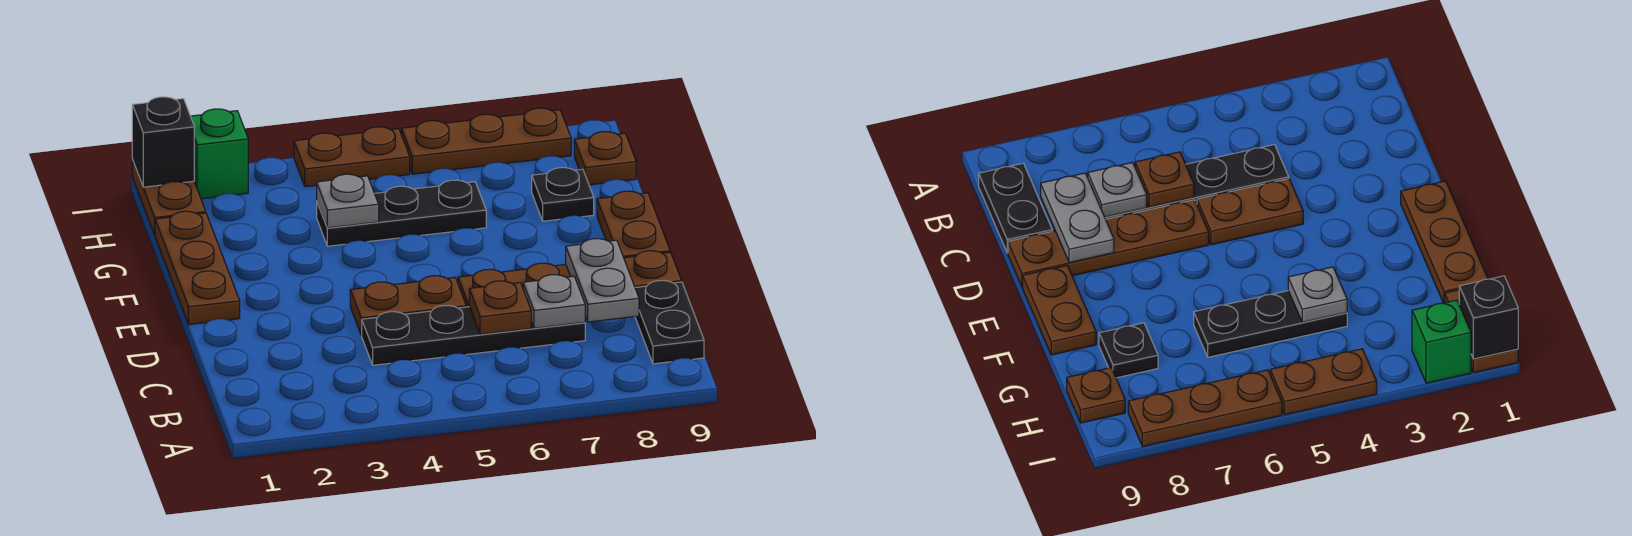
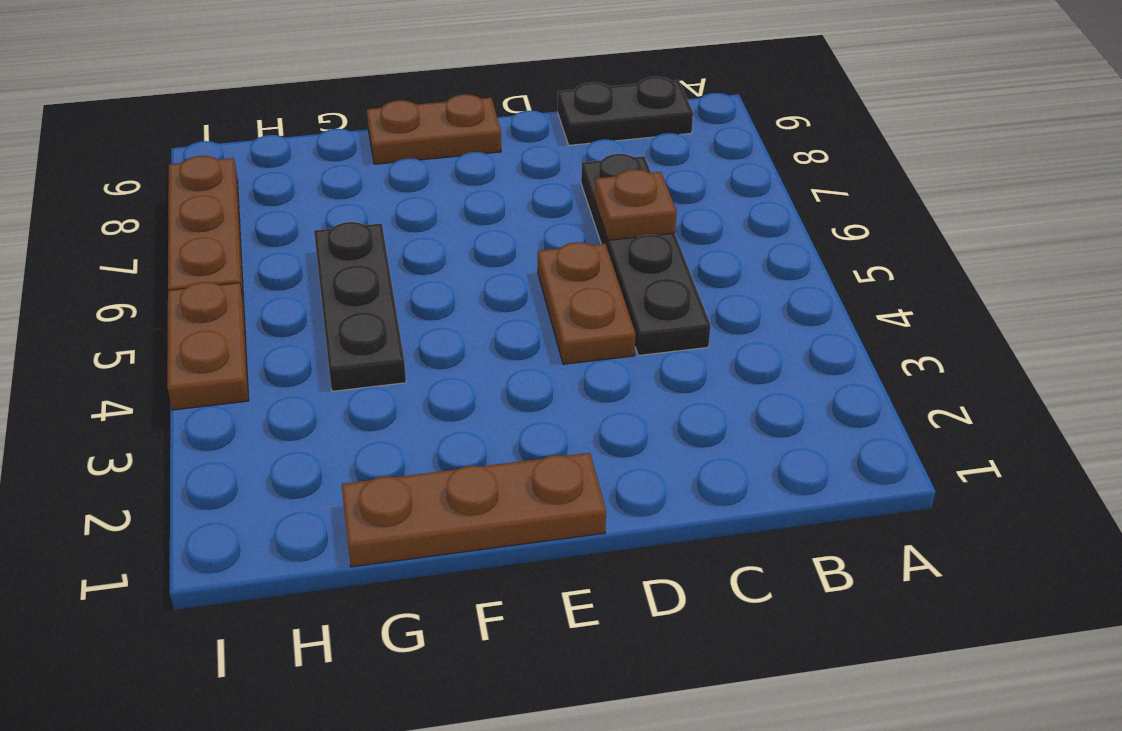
none -> brown 1x4 plate [458,251,682,307]
none -> black 1x1 plate [532,168,594,221]
none -> brown 1x2 plate [132,160,206,235]

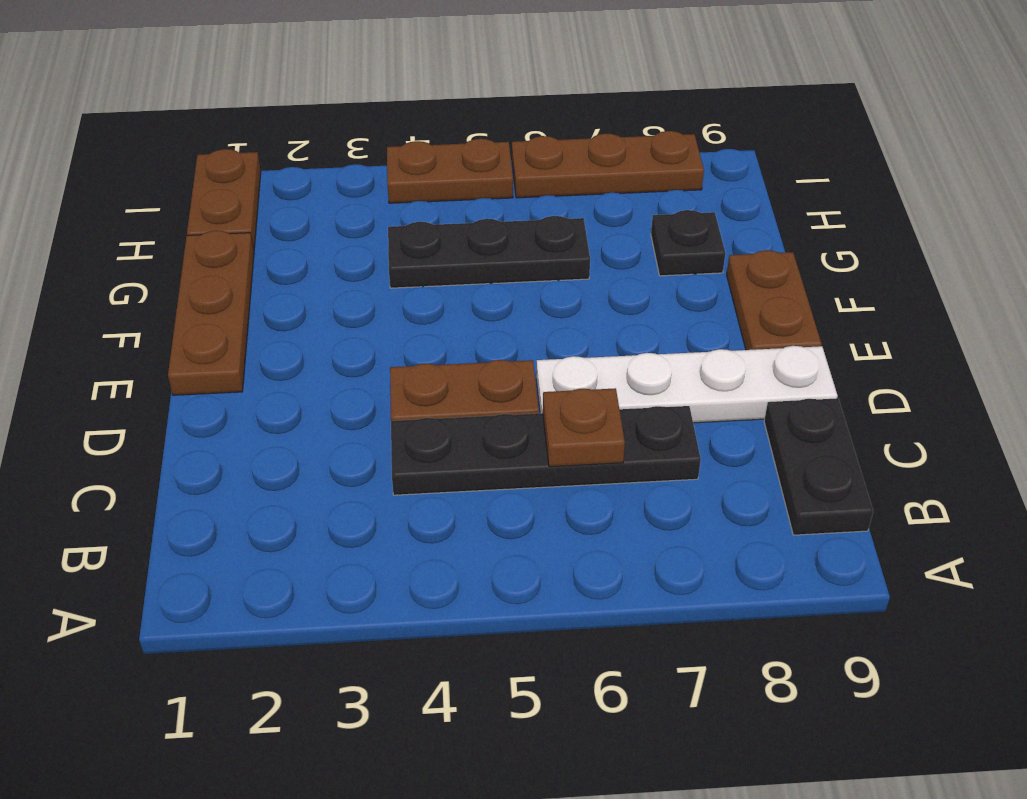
white 1x4 plate [536,346,838,423] -> brown 1x4 plate [458,251,682,307]
none -> brown 1x1 plate [574,132,636,185]
none -> green 1x1 brick [191,109,248,199]
none -> grey 1x1 plate [523,275,585,328]

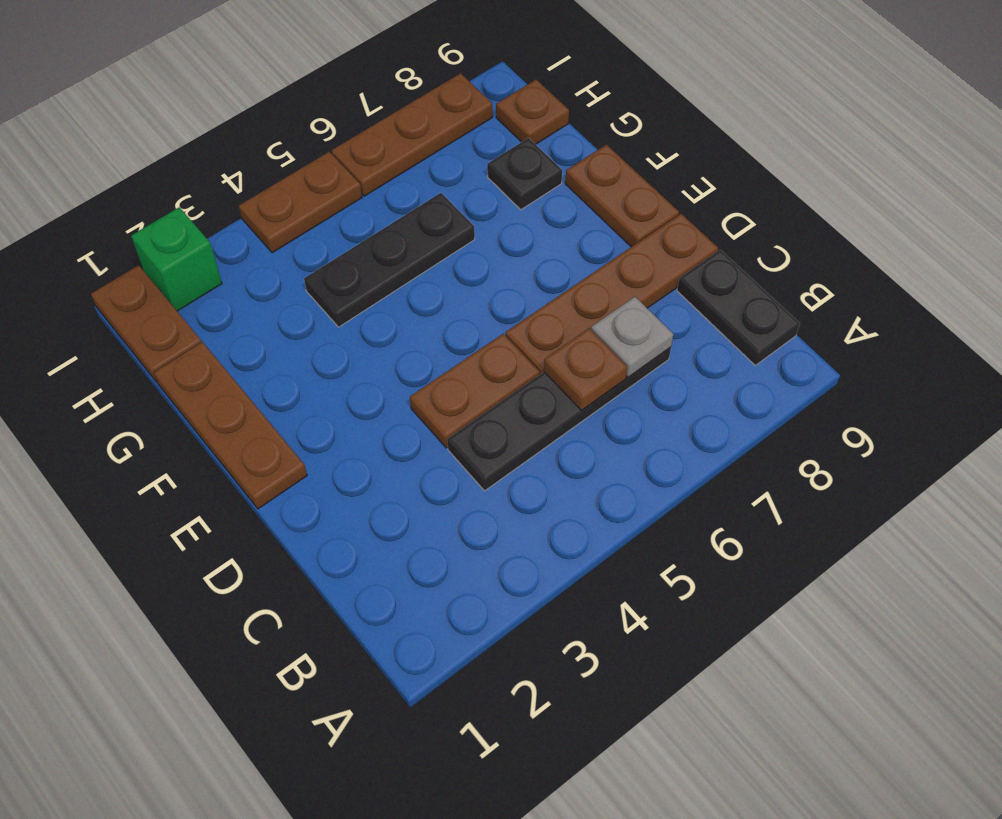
none -> grey 1x2 plate [566,239,639,322]
none -> grey 1x1 plate [317,174,379,228]
none -> black 1x1 brick [132,97,194,187]

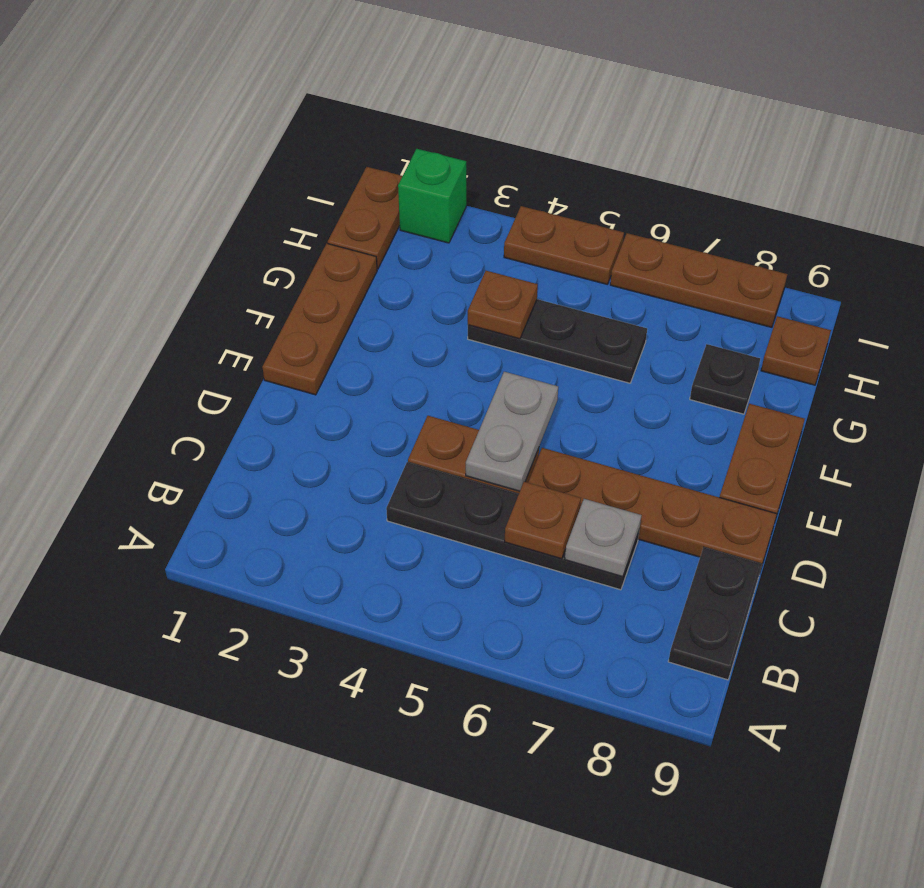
grey 1x2 plate [466,372,558,492] -> grey 1x2 plate moved to [566,239,639,322]
brown 1x1 plate [468,271,538,339] -> grey 1x1 plate [317,174,379,228]
none -> black 1x1 brick [132,97,194,187]

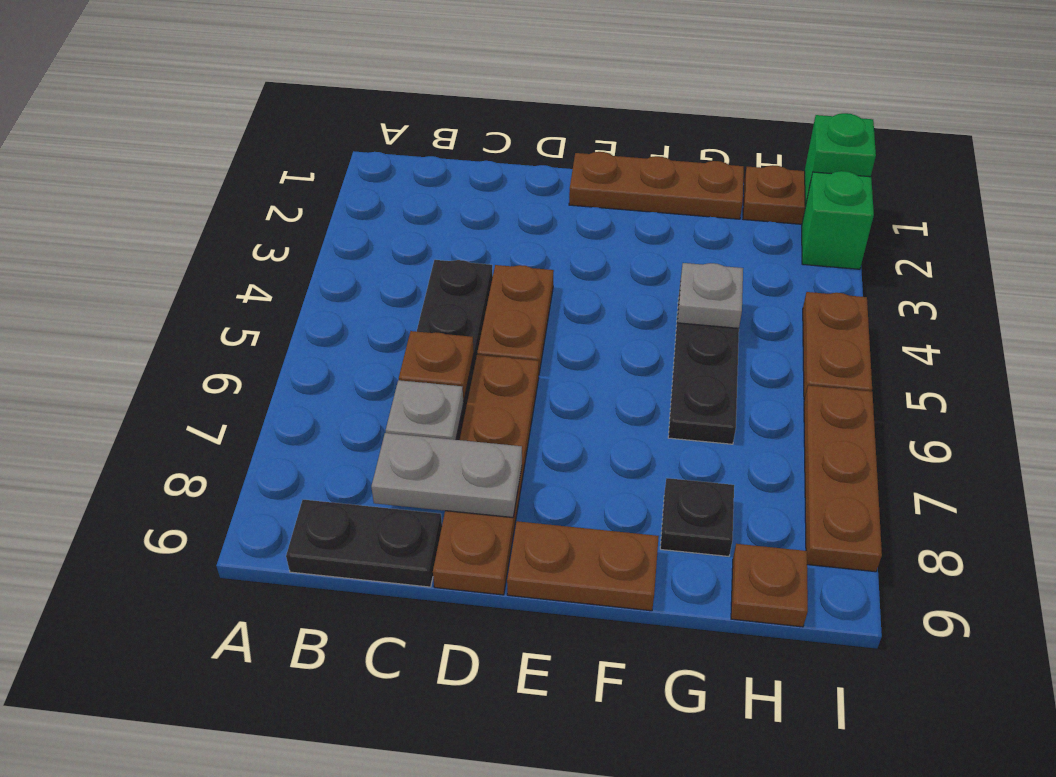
green 1x1 brick [805,113,876,206] -> black 1x1 brick [132,97,194,187]

